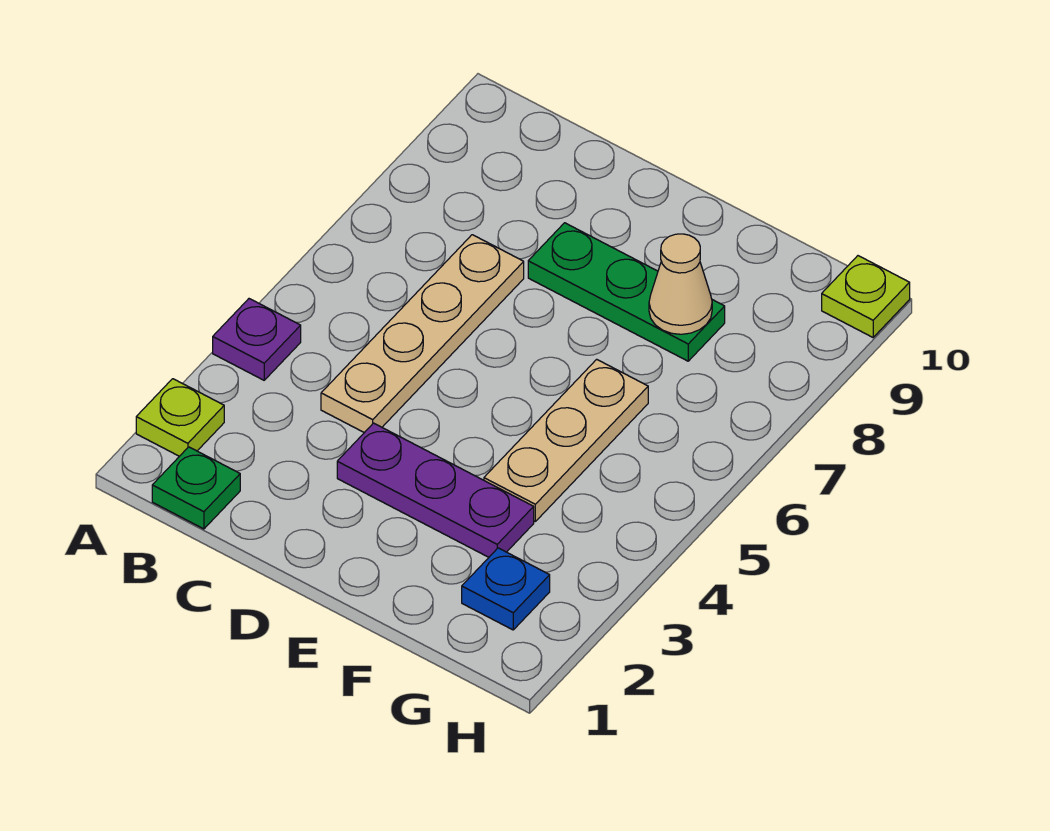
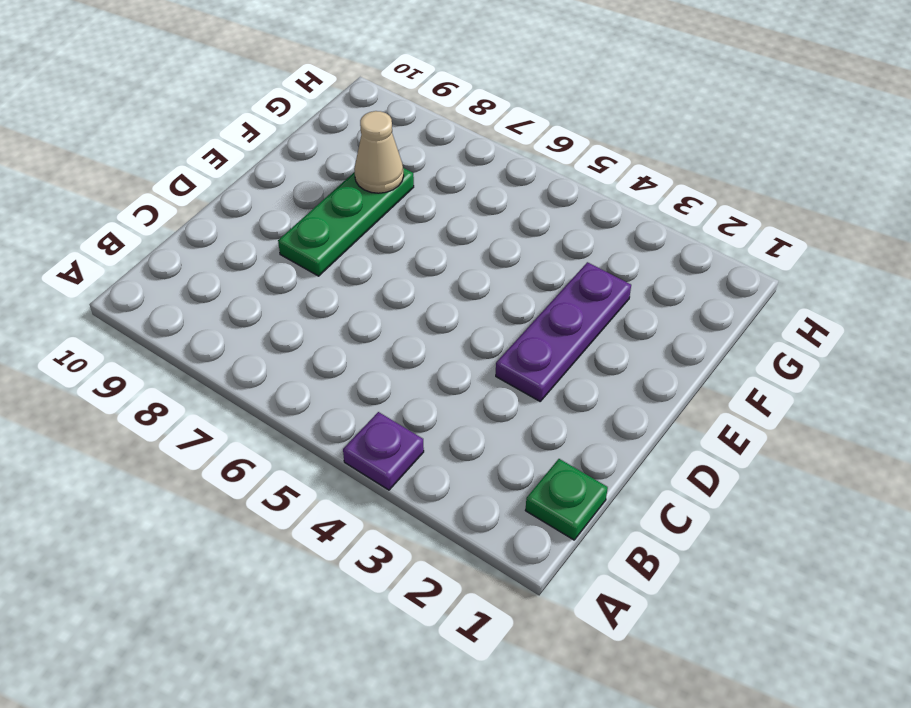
none -> lime 1x1 plate [136,379,224,456]
none -> tan 1x4 plate [321,235,524,433]

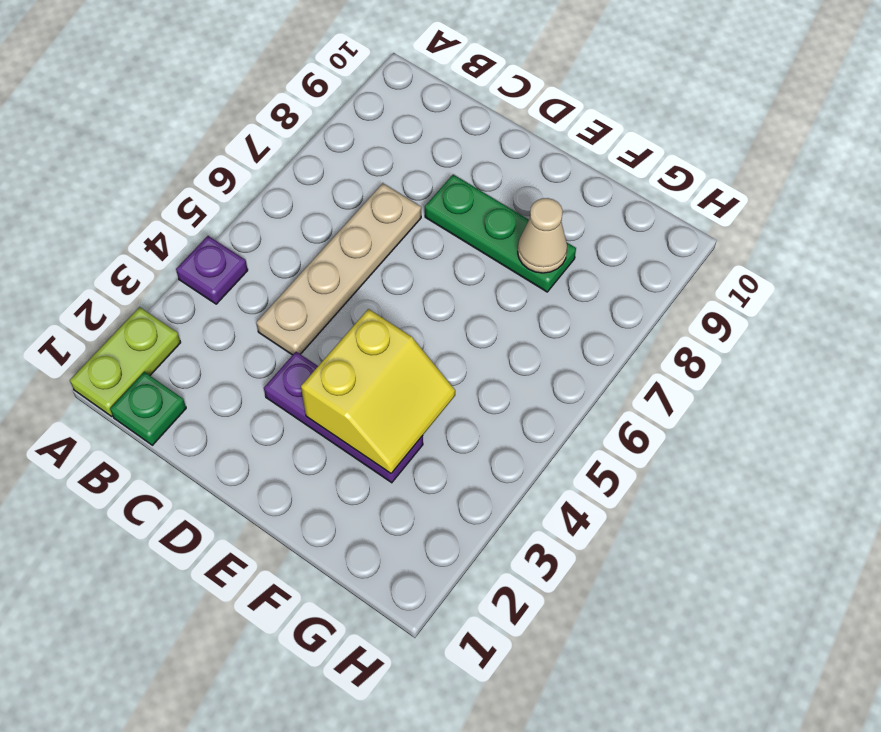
lime 1x2 plate [70,307,181,416] -> lime 1x1 plate [136,379,224,456]
yellow 2x2 slope [301,309,455,473] -> none
none -> tan 1x3 plate [484,359,648,521]
none -> blue 1x1 plate [462,548,550,630]

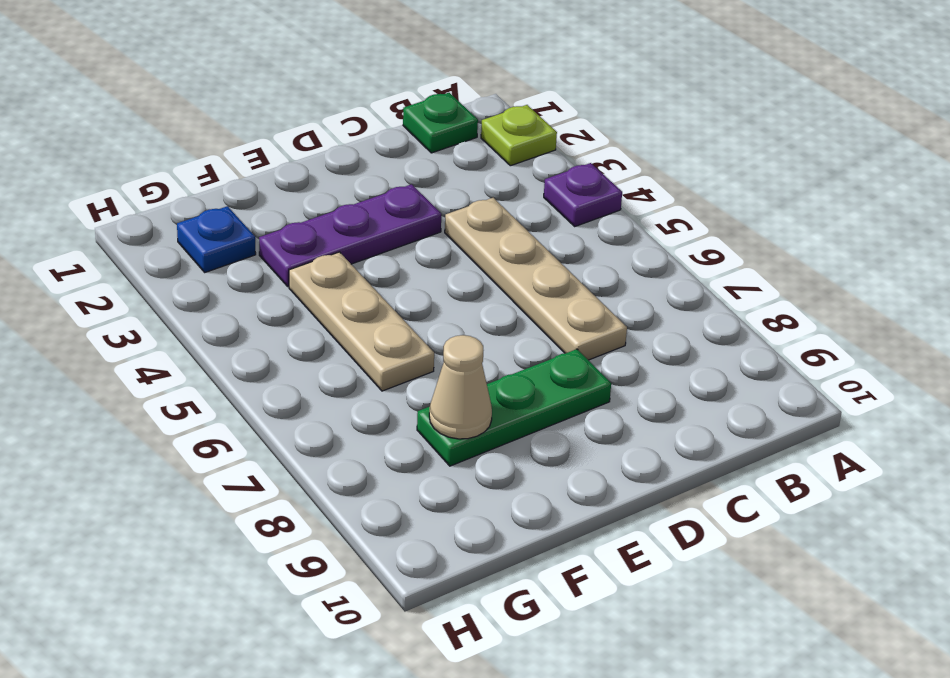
none -> lime 1x1 plate [822,256,910,337]

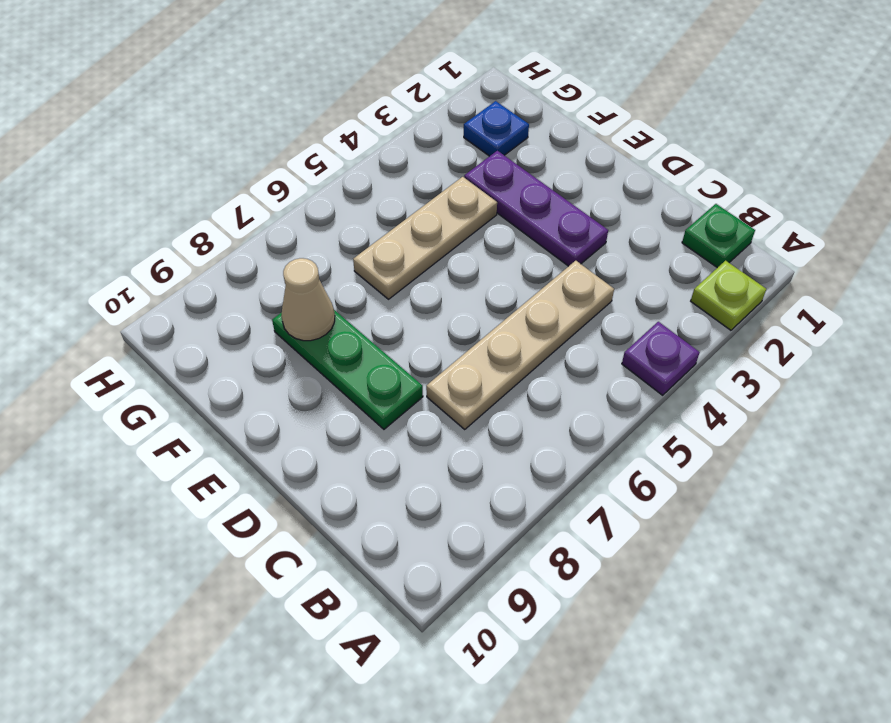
none -> lime 1x1 plate [822,256,910,337]

